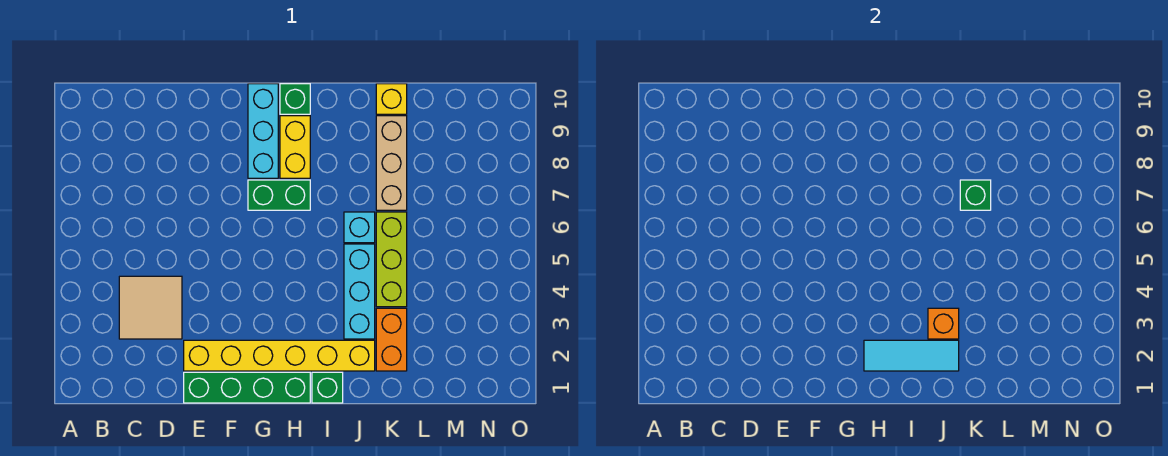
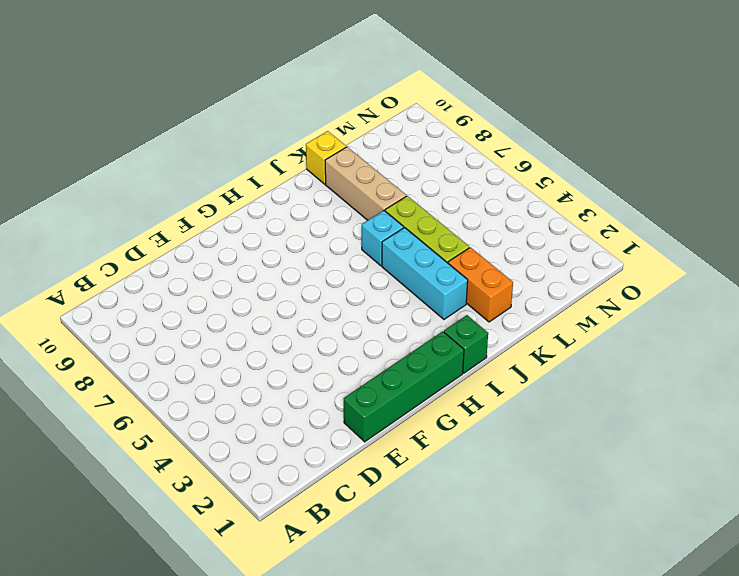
none -> tan 2x2 tile [119,276,182,339]
none -> yellow 1x6 brick [184,340,375,371]
none -> green 1x2 brick [248,180,310,210]

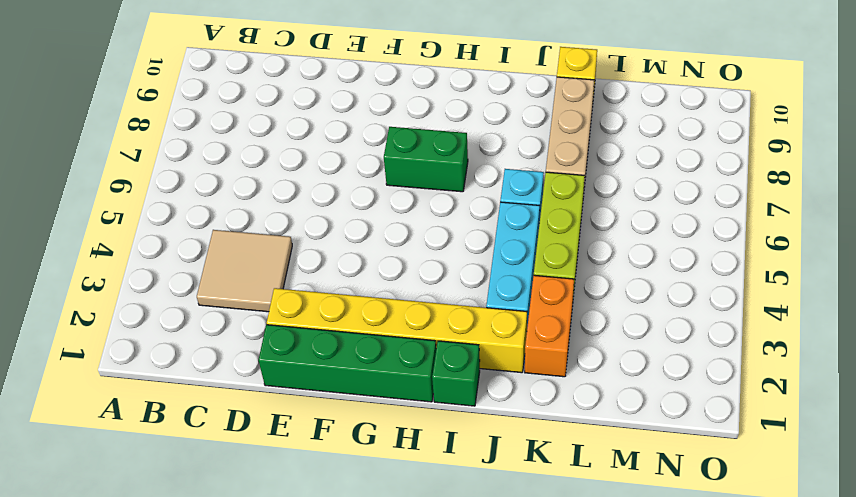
none -> cyan 1x3 brick [248,84,278,178]
none -> yellow 1x2 brick [280,116,310,178]
none -> green 1x1 brick [280,84,310,114]

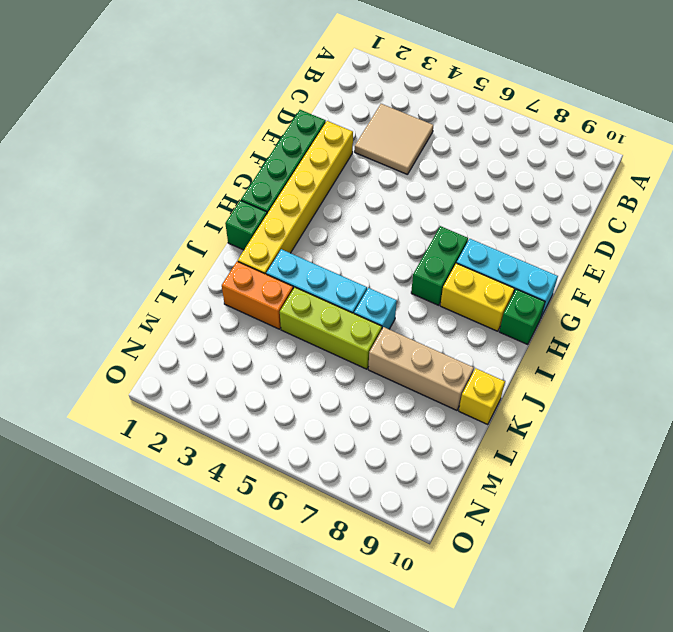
none -> cyan 1x3 tile [864,340,959,371]
none -> orange 1x1 brick [928,308,959,339]
none -> green 1x1 brick [960,180,991,210]

